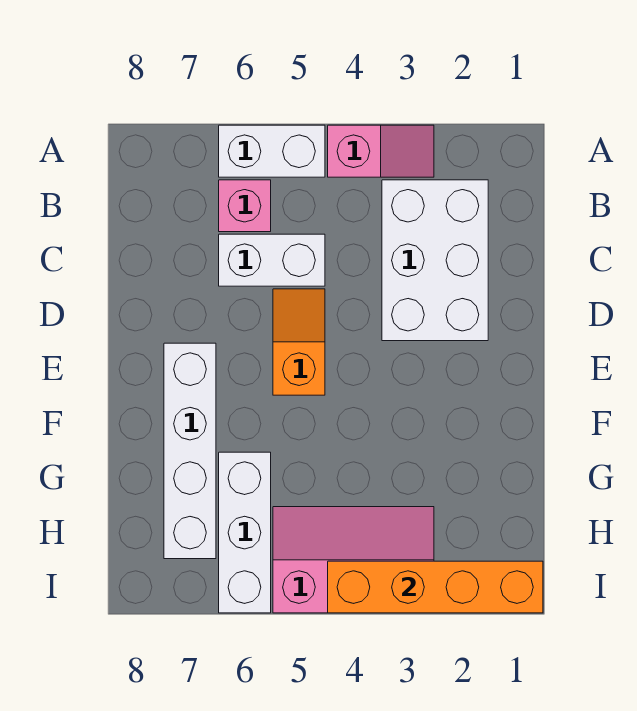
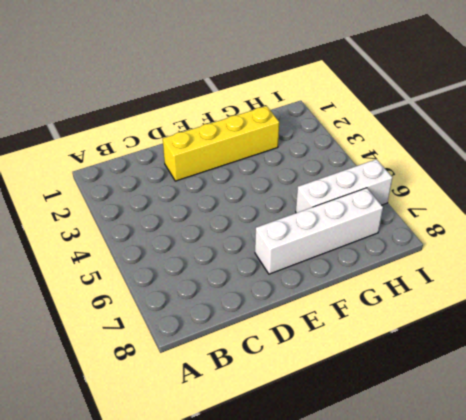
yellow 1x4 brick [163,106,279,181] -> white 2x3 brick [382,180,488,341]
none -> pink 1x2 slope [328,125,434,177]
none -> white 1x2 brick [219,125,325,177]

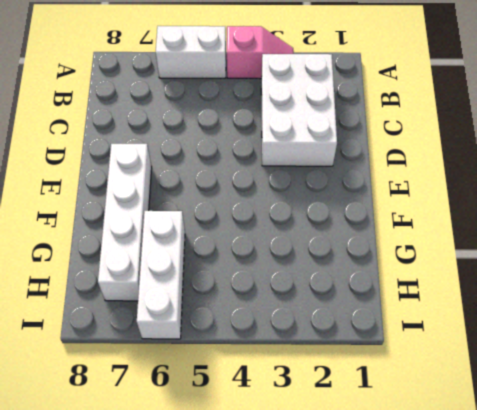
none -> pink 1x1 brick [219,180,271,232]
none -> white 1x2 brick [219,234,325,286]

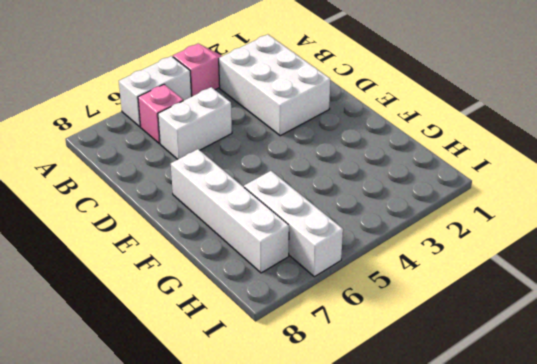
none -> orange 1x2 slope [273,289,325,395]
none -> pink 2x3 slope [273,507,434,613]

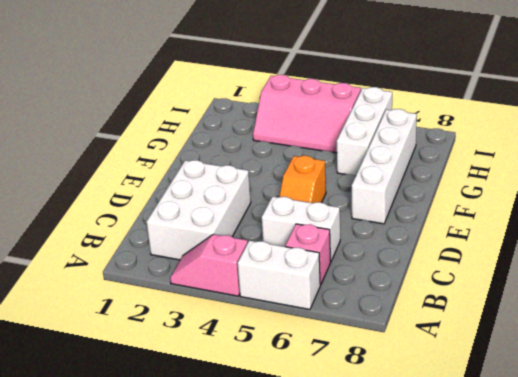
none -> orange 1x4 brick [328,561,543,613]

